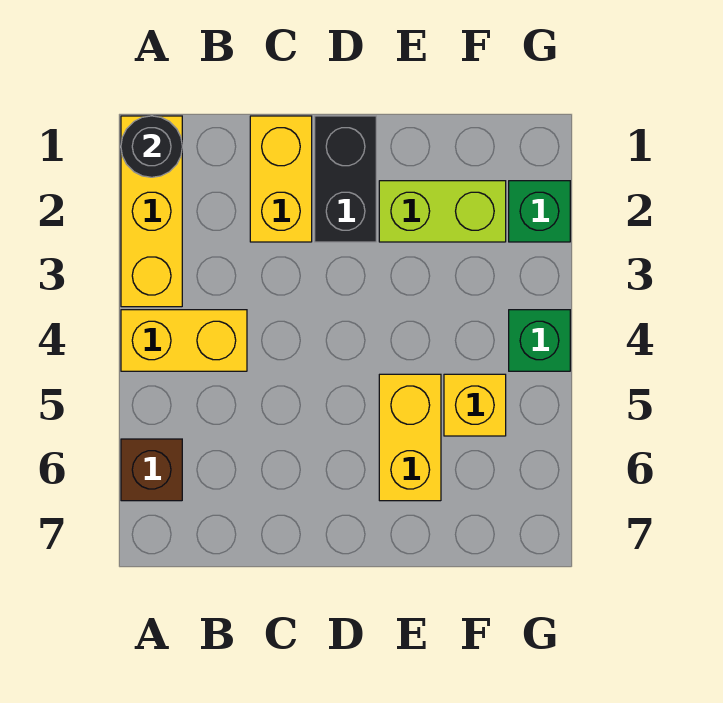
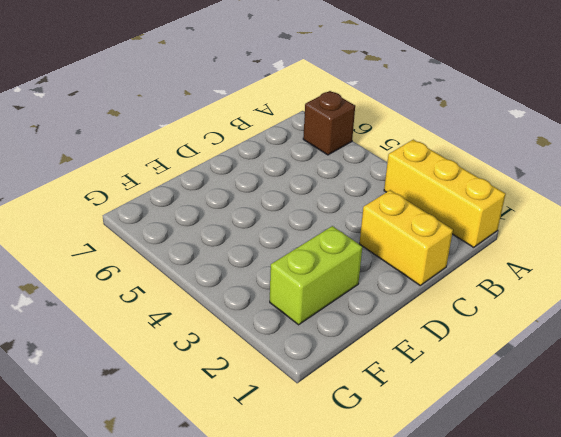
none -> yellow 1x2 brick [121,310,247,371]
none -> black 1x2 brick [315,116,376,242]

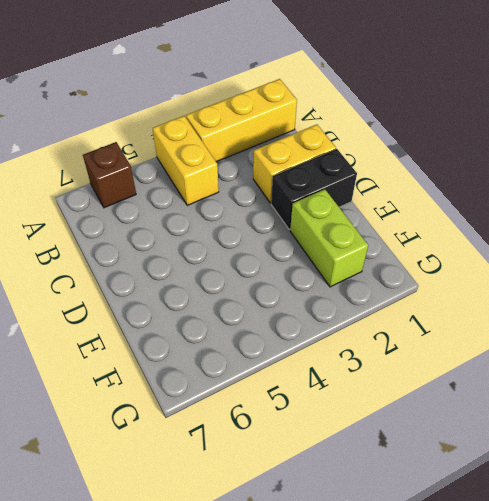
none -> yellow 1x2 brick [379,374,441,501]
none -> yellow 1x1 brick [444,374,506,436]

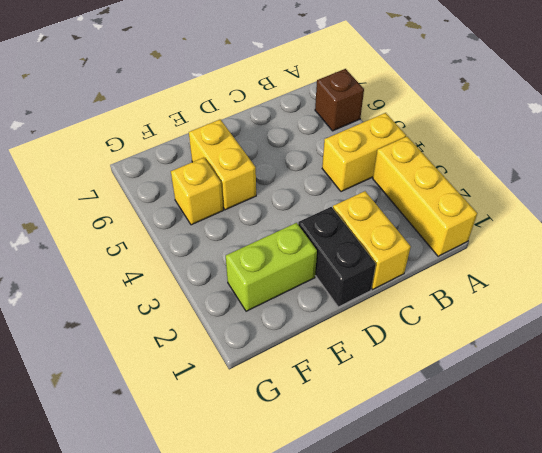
none -> green 1x1 brick [509,181,570,242]
none -> green 1x1 brick [509,310,570,371]

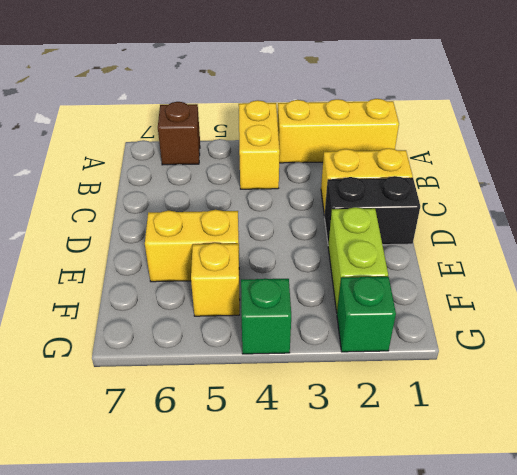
none -> black 1x1 round brick [121,116,182,177]

